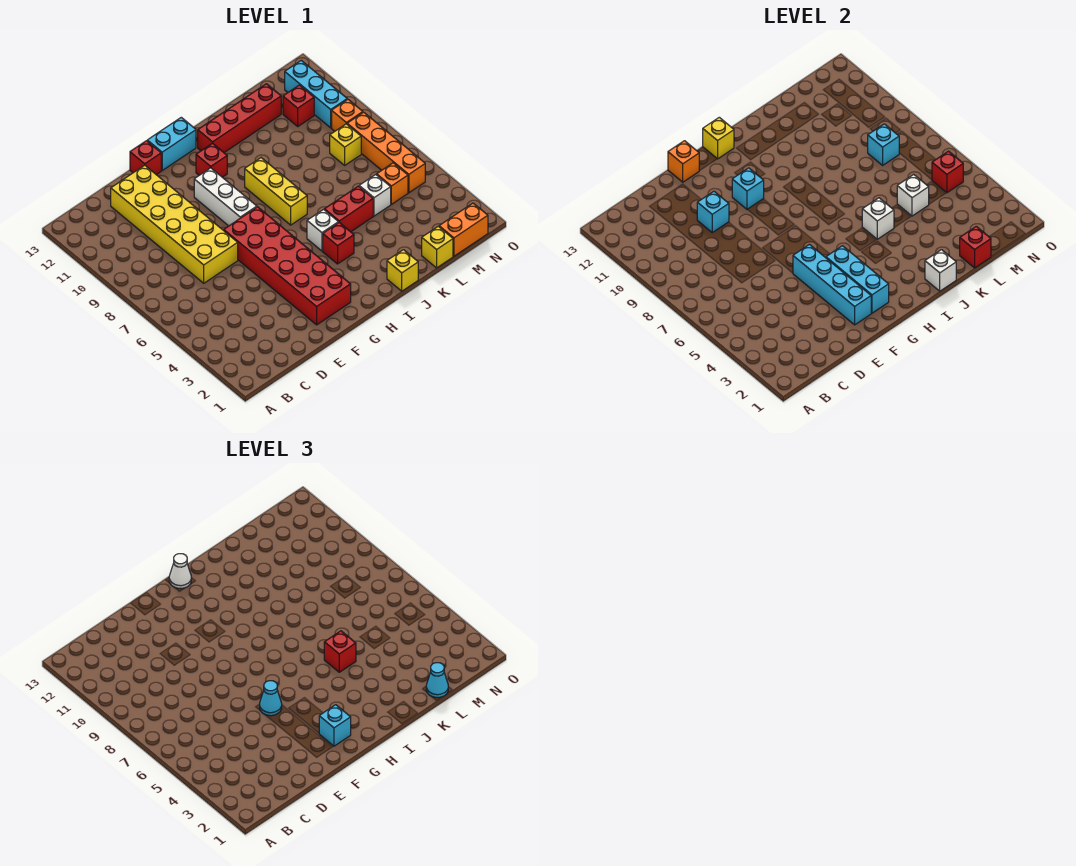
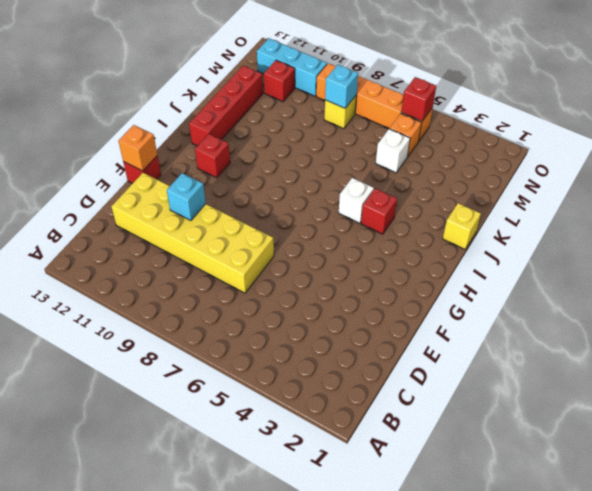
none -> red 2x6 brick [224,207,351,325]
none -> white 1x3 brick [194,168,257,226]
none -> cyan 1x2 brick [147,117,196,170]
none -> yellow 1x3 brick [245,158,307,225]

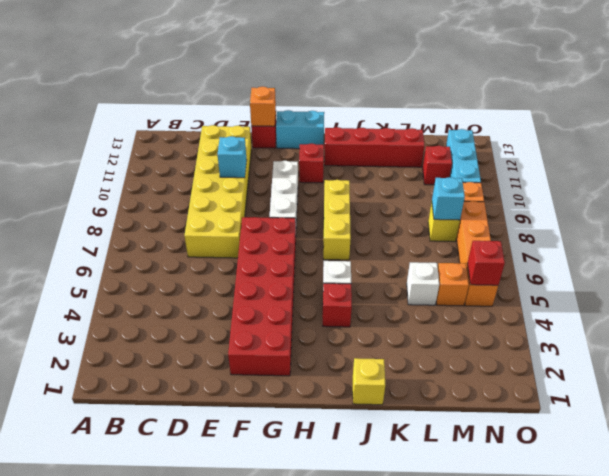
none -> red 1x2 brick [324,186,373,232]
none -> yellow 1x1 brick [422,226,453,268]
none -> orange 1x2 brick [439,203,488,256]
none -> cyan 1x4 brick [793,244,871,325]

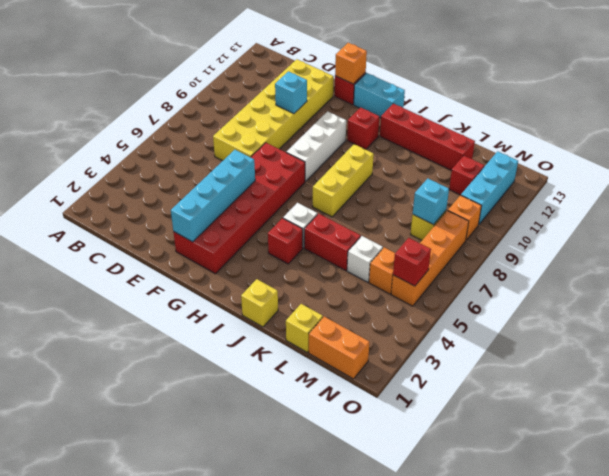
none -> cyan 1x3 brick [826,246,889,313]
none -> cyan 1x1 brick [732,168,764,209]
none -> yellow 1x1 brick [703,117,734,159]
none -> white 1x1 brick [925,250,956,291]

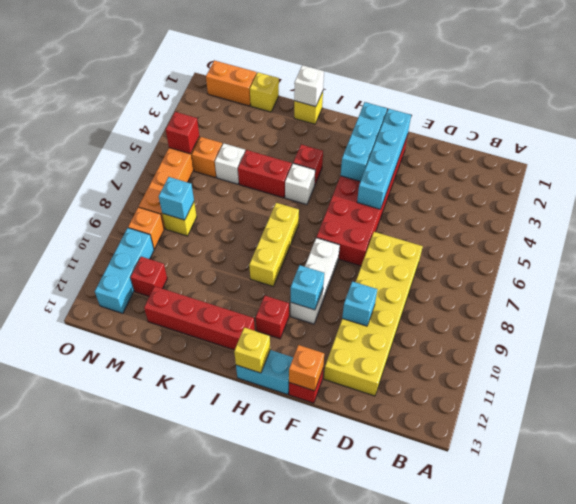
none -> white 1x1 brick [862,198,894,239]
none -> red 1x1 brick [960,226,991,268]
none -> white 1x1 brick [897,175,929,216]
none -> cyan 1x1 cone [260,681,282,716]

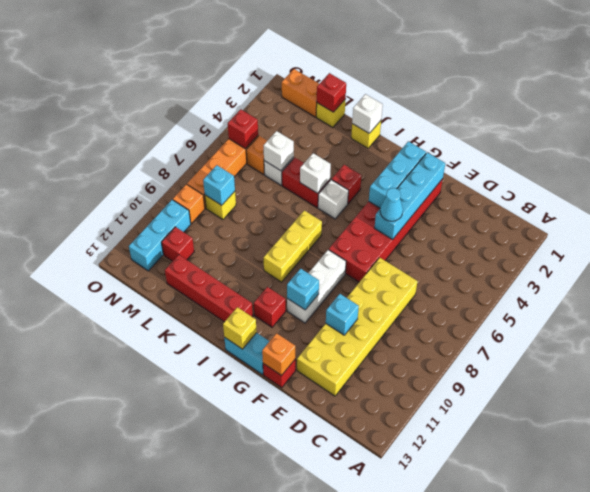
none -> cyan 1x1 brick [319,705,351,746]
none -> white 1x1 cone [169,554,191,589]
none -> red 1x1 brick [324,631,356,672]
none -> cyan 1x1 cone [426,663,448,698]

